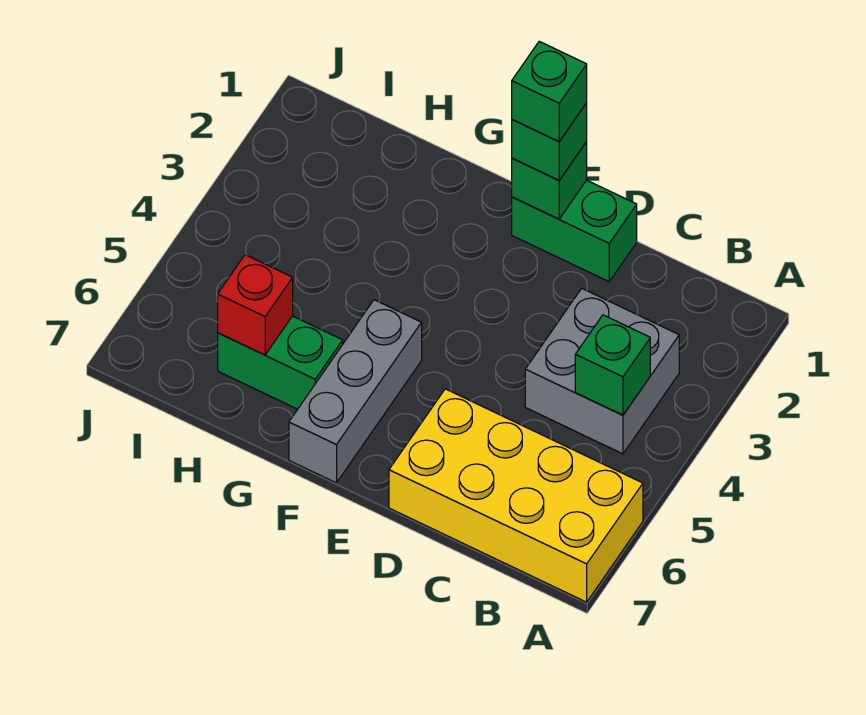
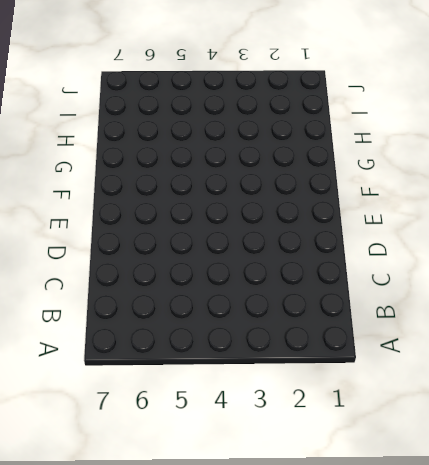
none -> yellow 2x4 brick [389,389,643,602]
none -> grey 2x2 brick [525,288,679,454]

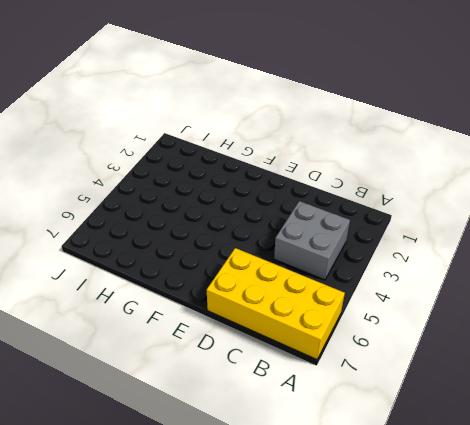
none -> green 1x2 brick [512,180,637,282]
none -> grey 1x3 brick [289,300,422,483]

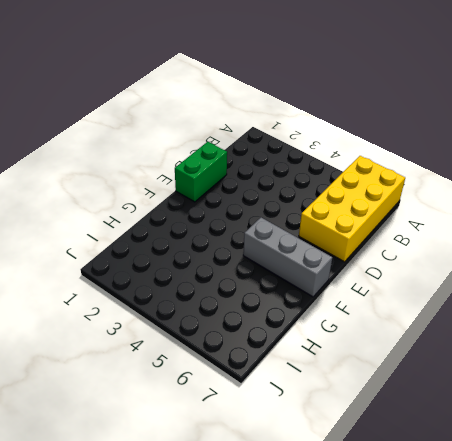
none -> grey 2x2 brick [525,288,679,454]
none -> green 1x2 brick [218,316,343,409]

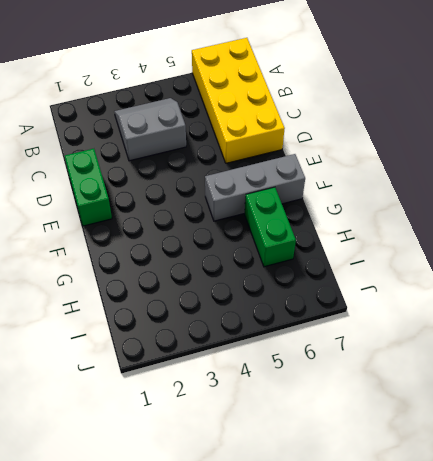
grey 2x2 slope [114,98,186,161] -> grey 2x2 brick [525,288,679,454]
none -> green 1x1 brick [575,315,650,415]
none -> green 1x1 brick [512,142,587,219]

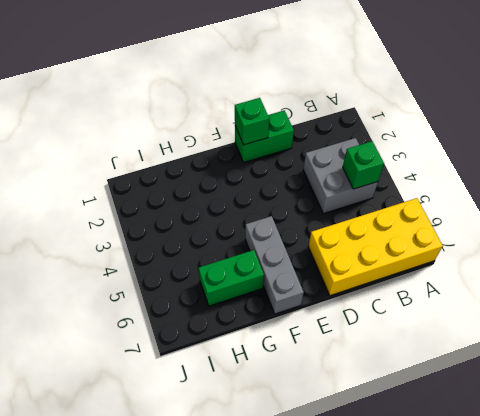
none -> red 1x1 brick [218,255,293,355]
none -> green 1x1 brick [512,103,587,180]

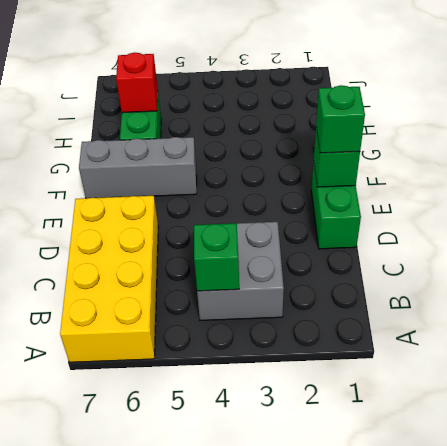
none -> green 1x1 brick [512,41,587,142]

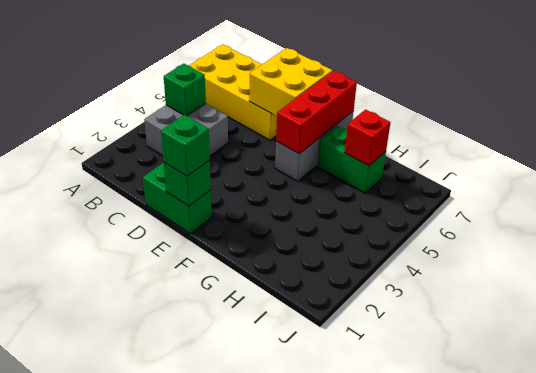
yellow 2x2 brick [249,48,332,116] -> none
red 1x3 brick [276,71,357,154] -> none
none -> green 1x1 brick [512,41,587,142]

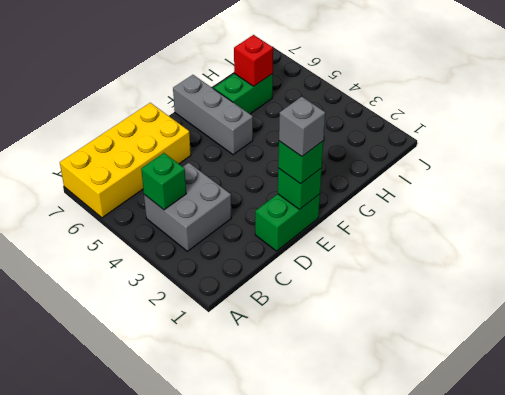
grey 1x1 brick [279,97,325,156] -> green 1x1 brick [512,41,587,142]

